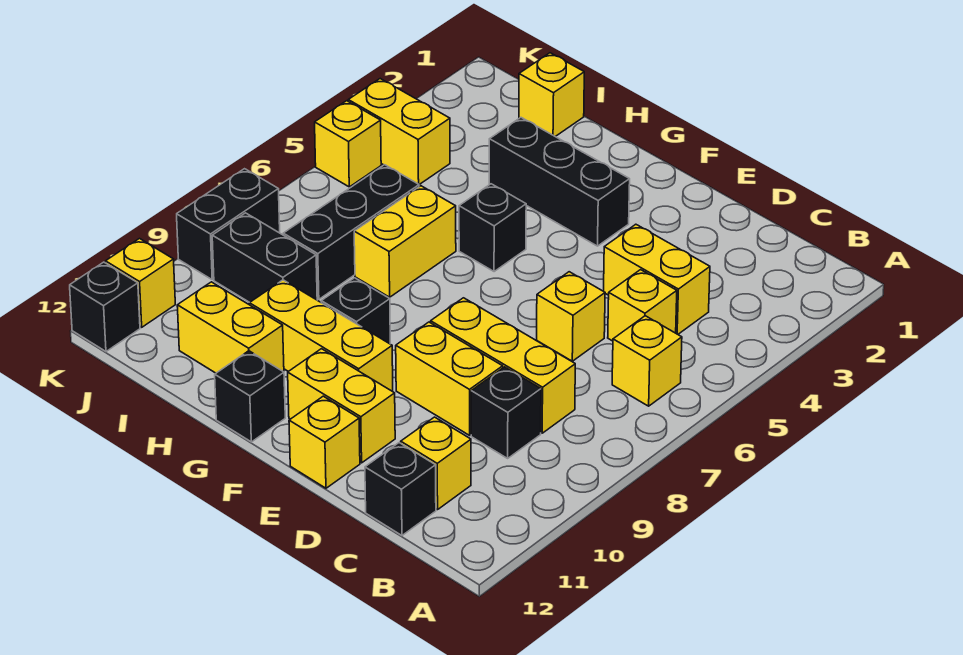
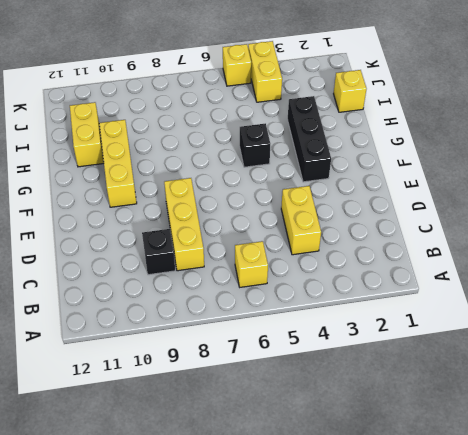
none -> yellow 1x1 brick [608,270,677,341]
none -> yellow 1x1 brick [401,417,471,510]
none -> black 1x1 brick [365,443,436,535]

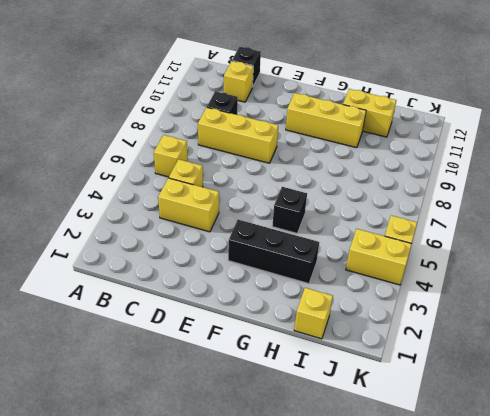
none -> yellow 1x1 brick [537,272,605,361]
none -> yellow 1x2 brick [396,322,503,435]
none -> yellow 1x2 brick [288,349,395,463]

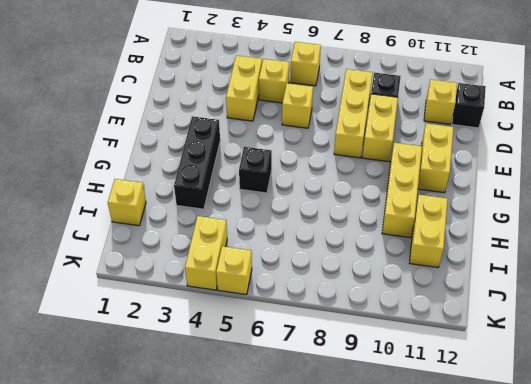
none -> yellow 1x1 brick [289,396,360,488]
none -> black 1x1 brick [321,278,390,344]
none -> black 1x1 brick [215,351,285,442]

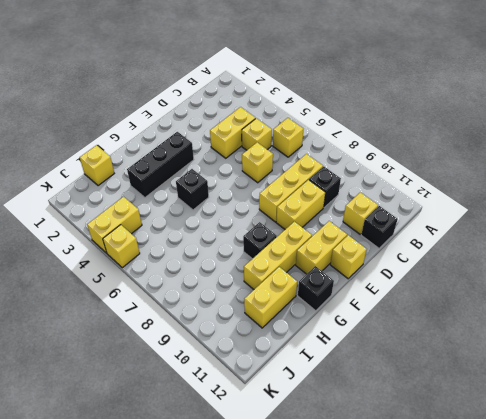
none -> yellow 1x2 brick [354,186,456,297]
none -> black 1x3 brick [283,165,419,299]
none -> black 1x2 brick [212,213,317,302]

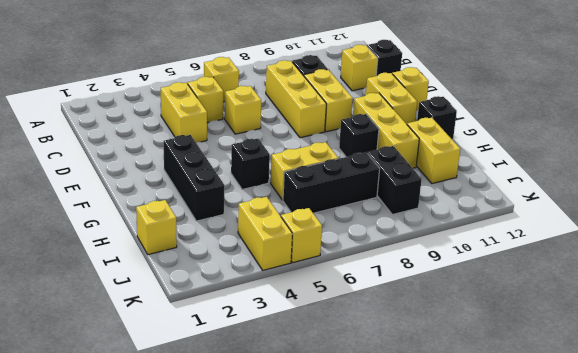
none -> black 1x2 brick [177,169,280,279]
none -> yellow 1x1 brick [106,239,175,327]
none -> black 1x1 brick [70,262,140,351]

